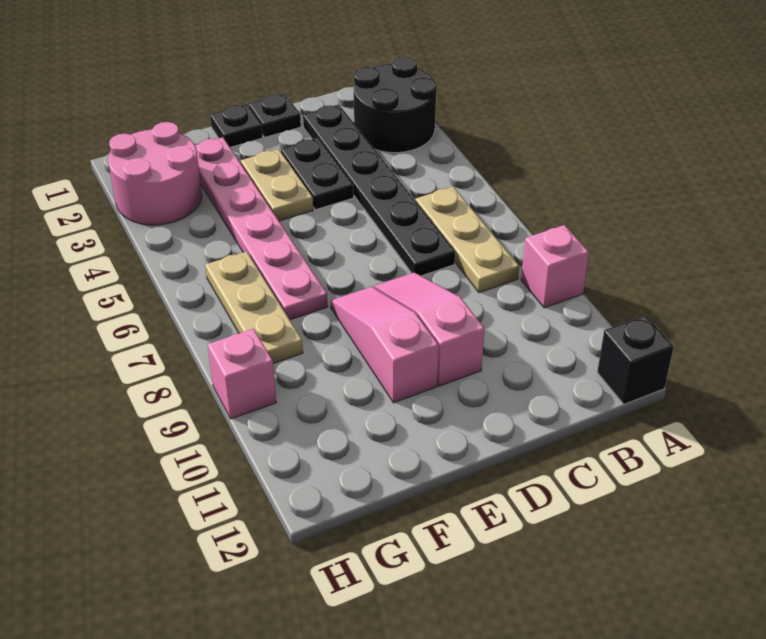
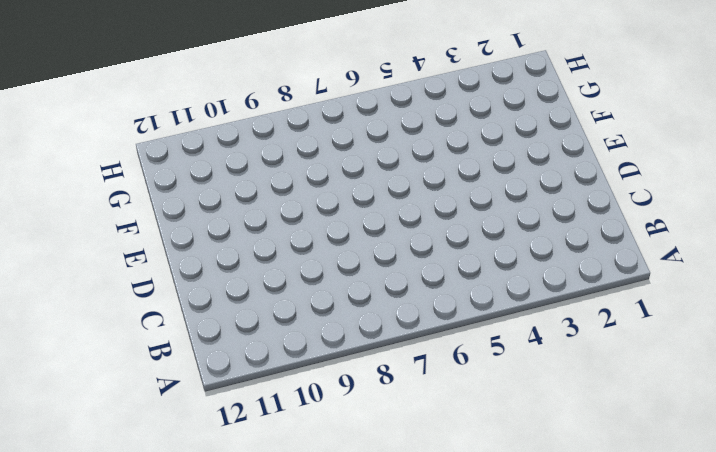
none -> black 2x2 round brick [354,56,437,153]
none -> pink 1x1 brick [521,225,589,308]
none -> black 1x1 brick [597,315,674,404]

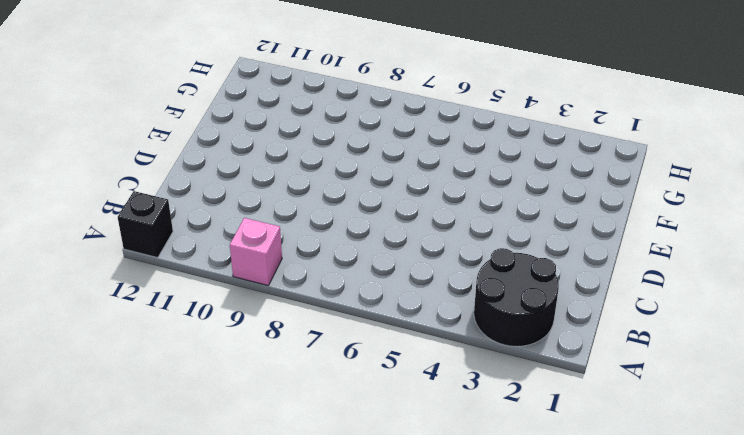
none -> tan 1x3 plate [416,187,519,293]
none -> black 1x6 plate [303,105,455,276]
none -> black 1x1 plate [249,93,301,137]

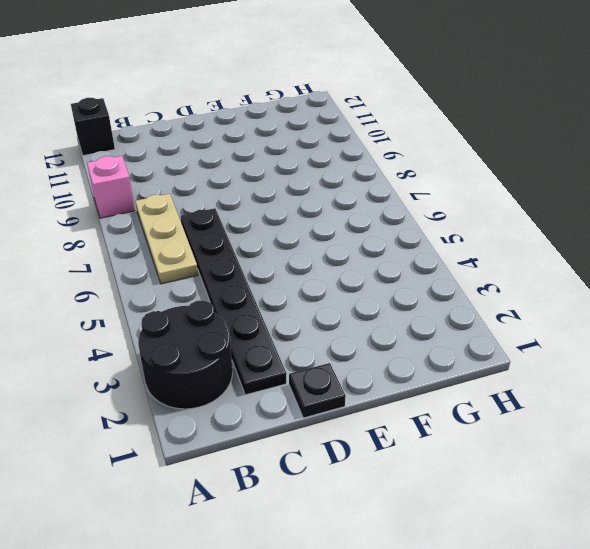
none -> black 1x2 plate [281,138,354,210]
none -> pink 1x3 slope [374,272,485,386]
none -> black 1x1 plate [210,104,263,147]

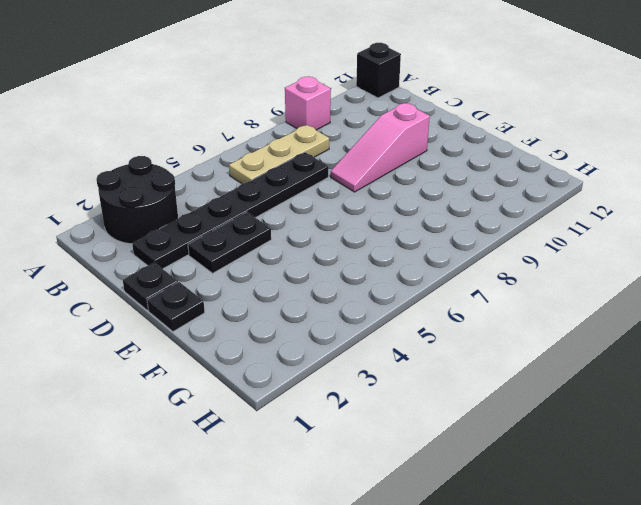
none -> tan 1x2 plate [241,149,313,221]
none -> pink 1x3 slope [331,287,439,403]
none -> pink 1x6 plate [195,137,328,320]

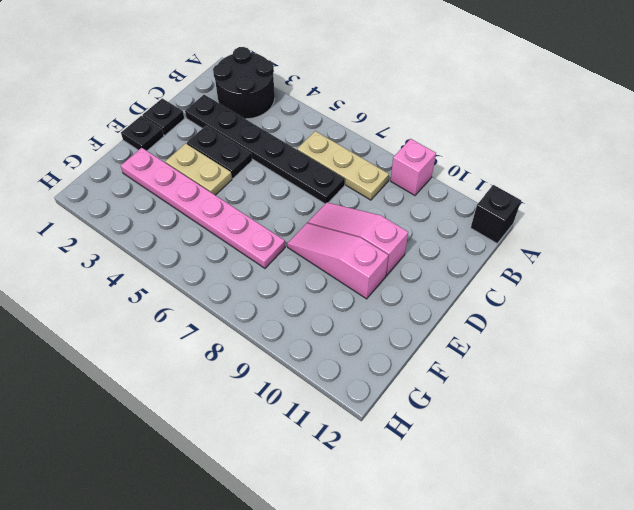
none -> pink 2x2 round brick [108,122,202,225]
none -> tan 1x3 plate [205,251,303,363]
none -> pink 1x1 brick [207,329,276,419]

